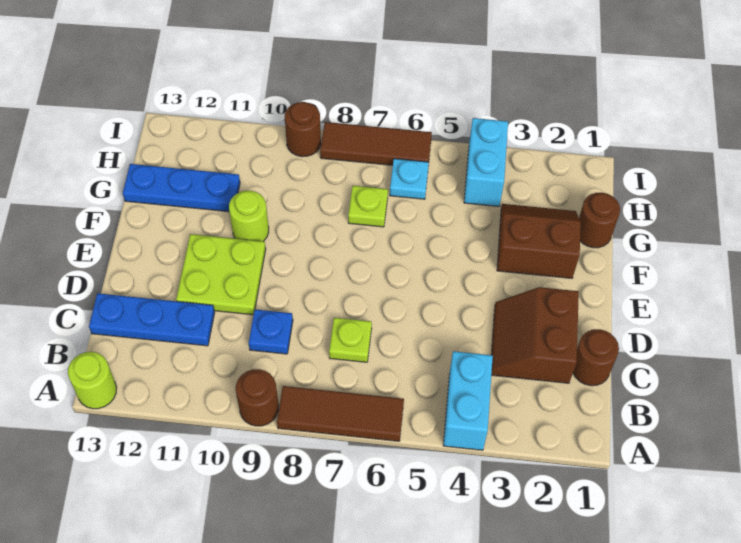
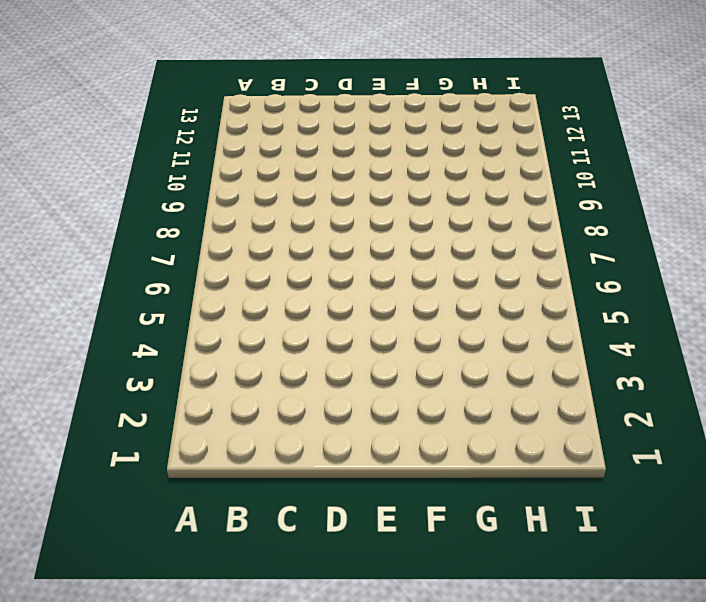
none -> cyan 1x2 brick [443,351,493,450]
none -> brown 1x3 tile [277,386,404,441]
none -> brown 1x1 round brick [236,369,279,426]

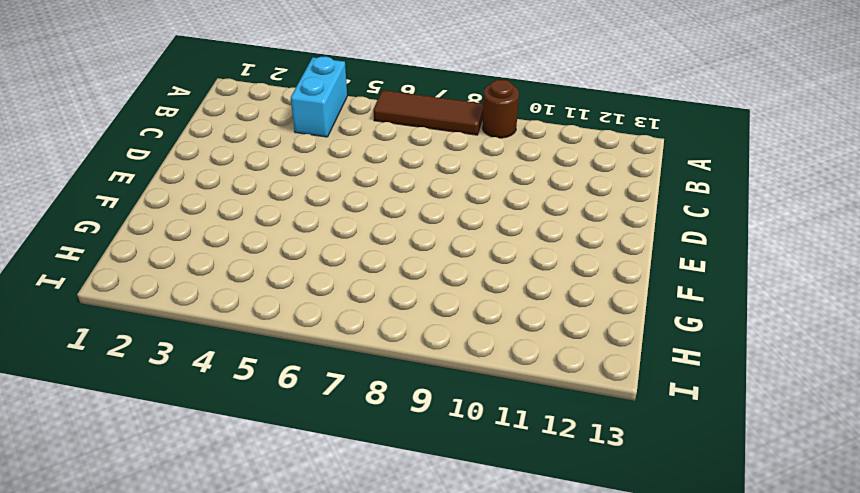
none -> lime 1x1 round brick [68,352,117,409]
none -> brown 1x1 round brick [573,329,619,386]
none -> brown 2x2 slope [491,287,579,383]

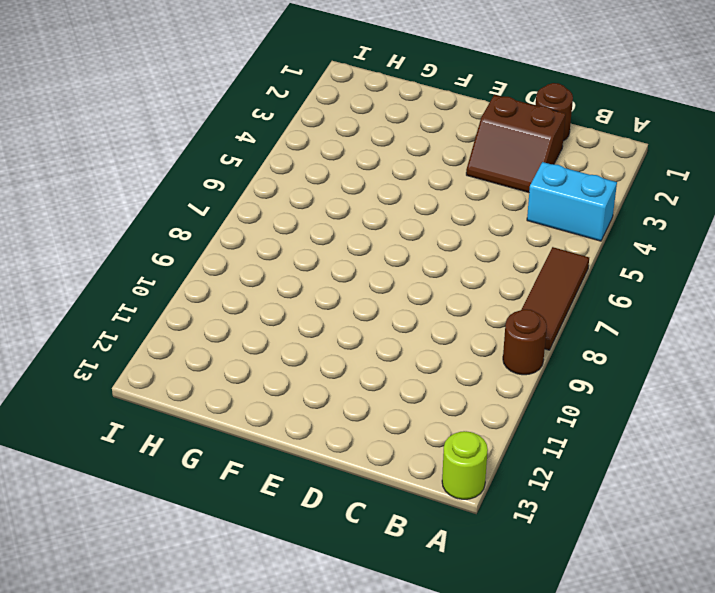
none -> lime 1x1 plate [329,318,372,362]
none -> blue 1x1 plate [249,310,293,354]
none -> blue 1x3 plate [89,293,215,346]

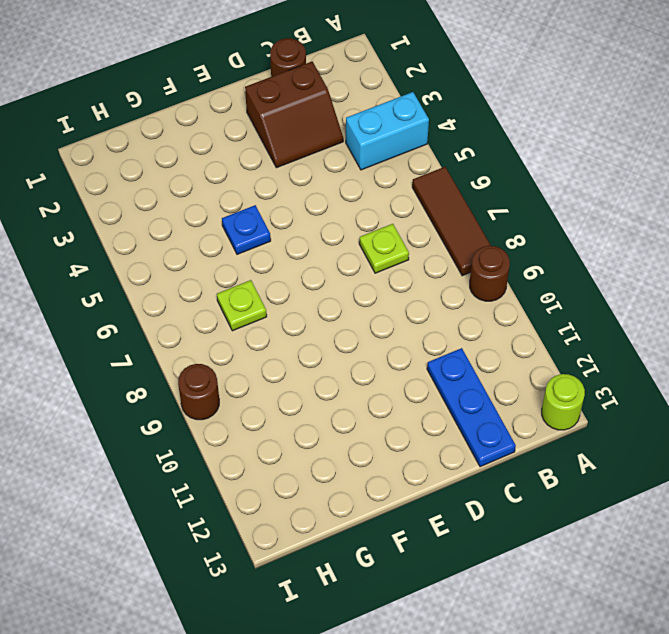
blue 1x1 plate [222,205,271,254] -> blue 1x1 plate moved to [249,310,293,354]
none -> lime 2x2 plate [176,234,266,315]
none -> brown 2x2 slope [497,204,581,278]
none -> lime 1x1 round brick [229,191,269,241]

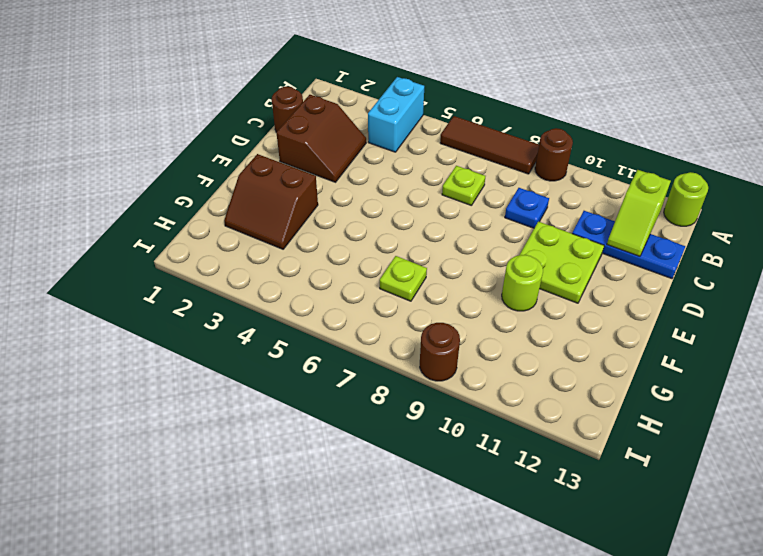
lime 1x2 slope [607,170,671,256] -> none
none -> brown 1x1 round brick [579,192,620,248]
none -> blue 1x3 plate [123,164,240,212]
none -> cyan 1x2 brick [464,118,508,207]

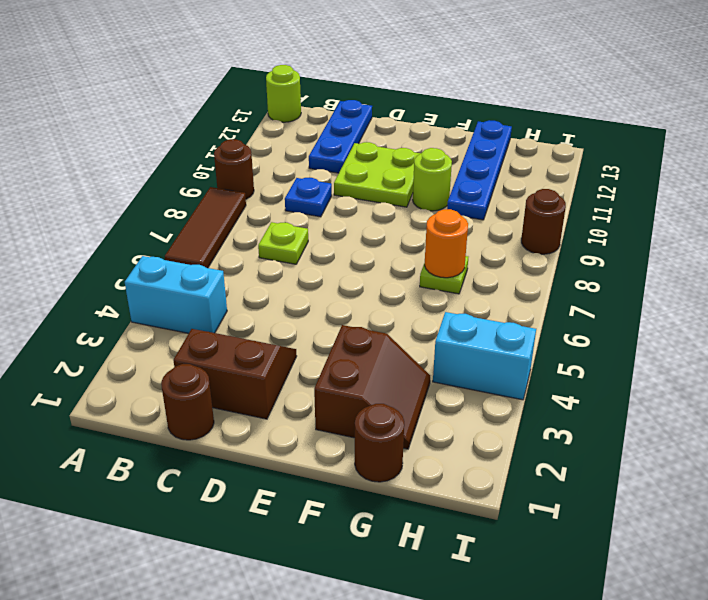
orange 1x1 round brick [425,209,468,278] -> none
blue 1x4 plate [447,120,512,220] -> blue 1x3 plate [123,164,240,212]
none -> cyan 1x1 plate [390,159,429,199]
none -> brown 1x3 tile [320,122,432,165]

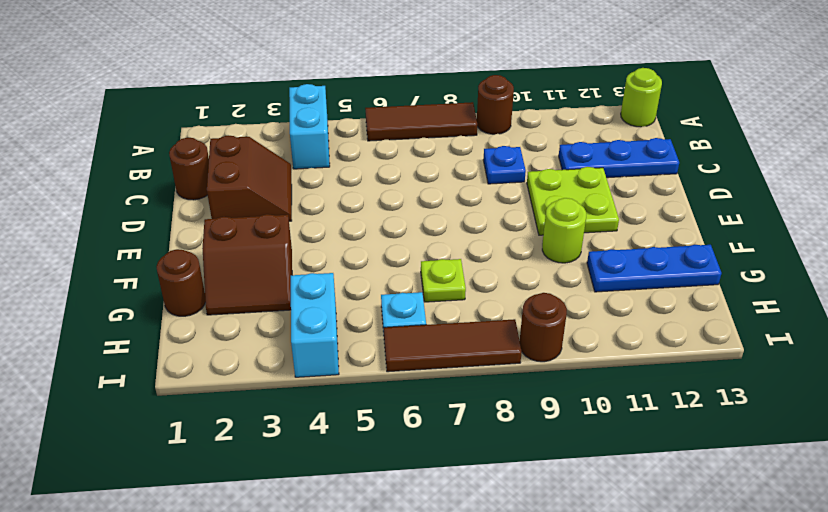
none -> lime 1x1 plate [329,318,372,362]

